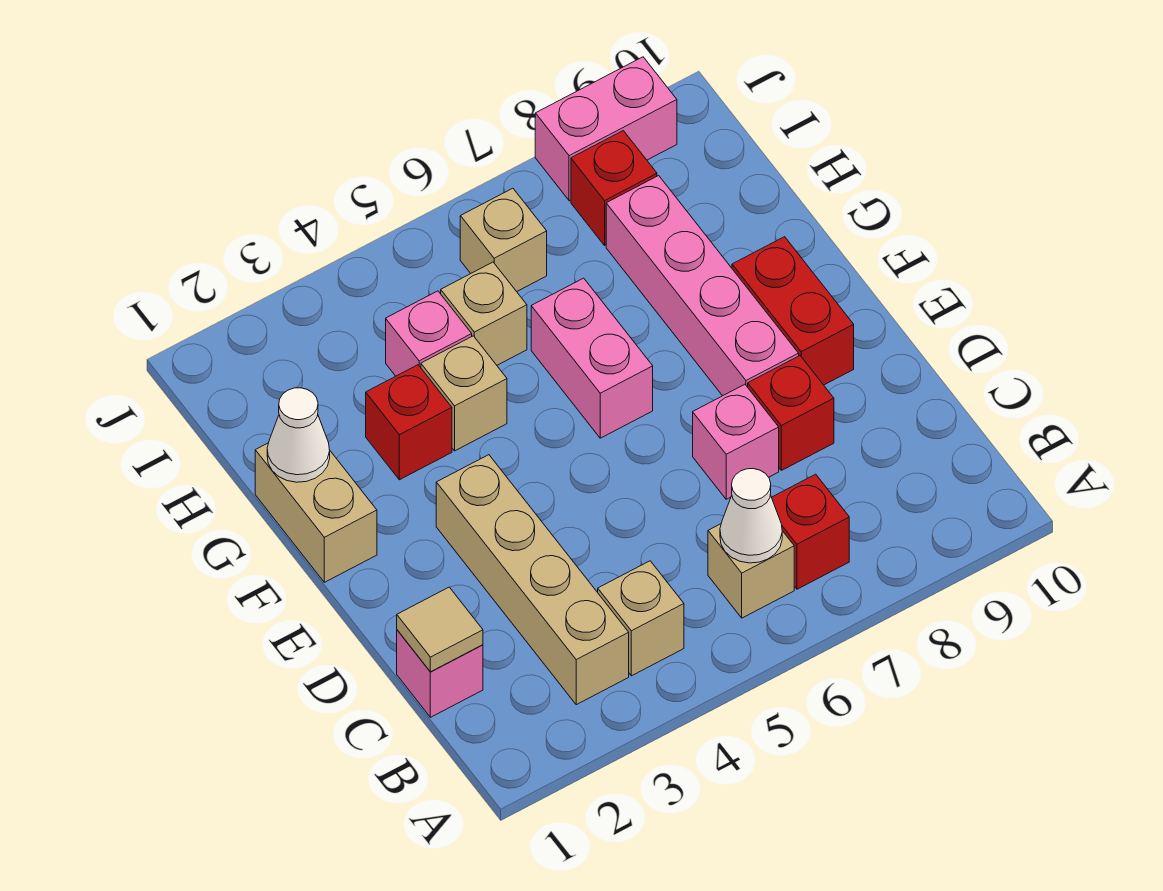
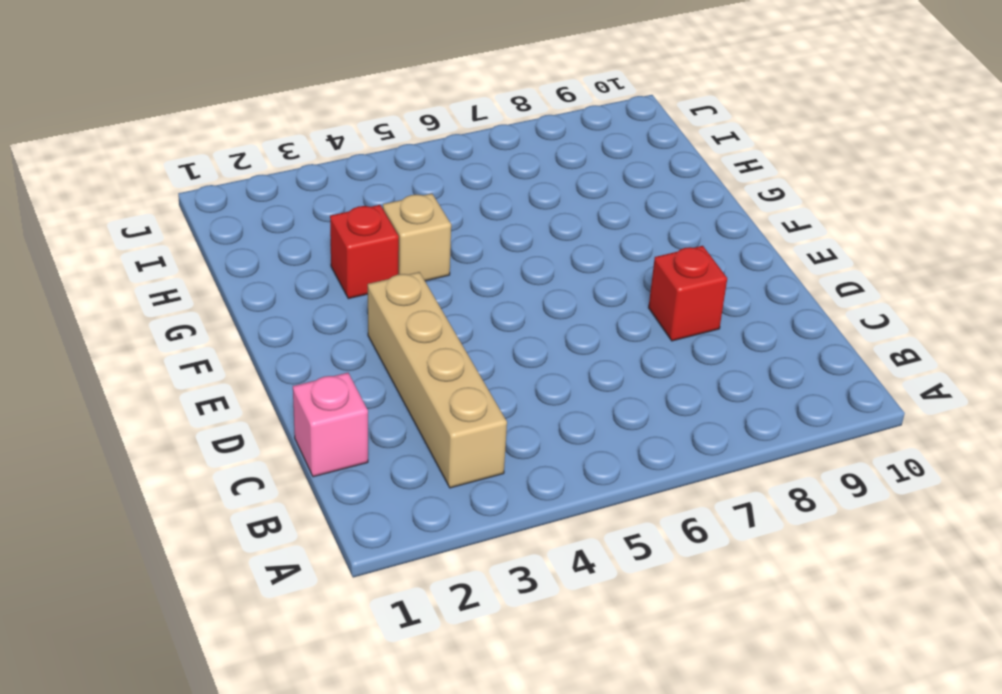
none -> tan 1x1 brick [598,561,684,676]
none -> tan 1x1 brick [708,524,794,618]
none -> red 1x1 brick [772,474,849,589]

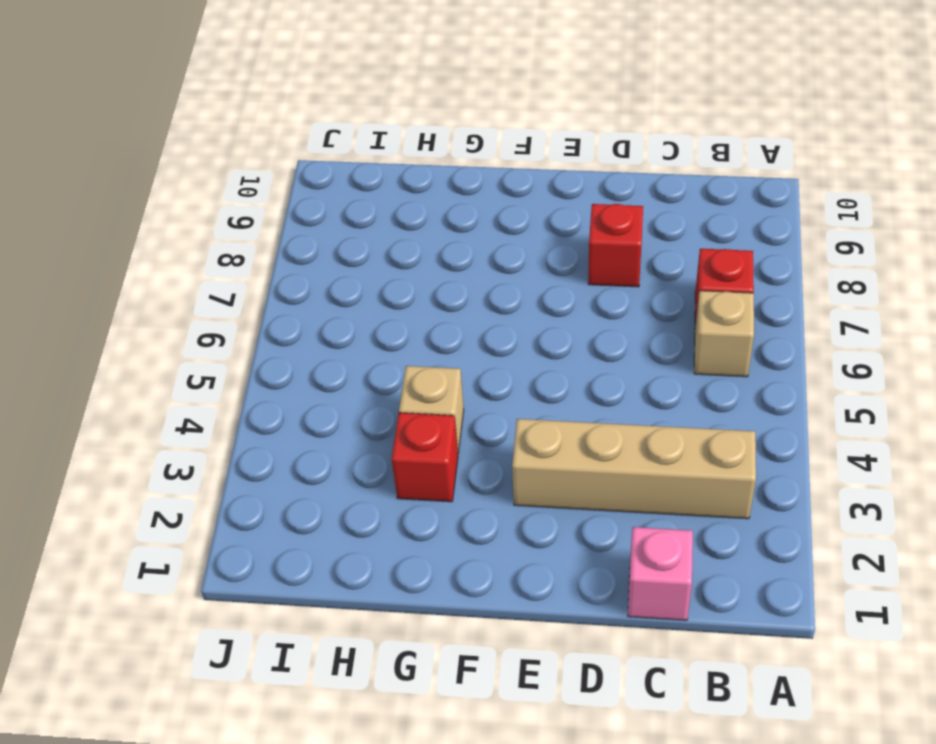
none -> tan 1x1 brick [598,561,684,676]
none -> pink 1x1 brick [693,384,779,499]
none -> pink 1x4 brick [606,176,799,396]

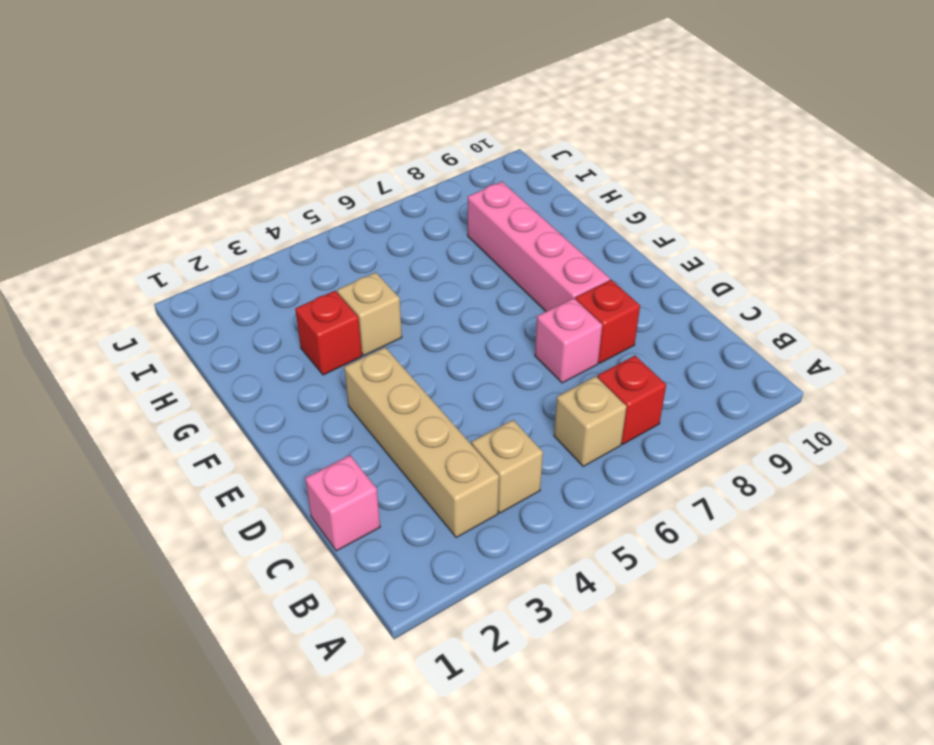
none -> red 1x2 brick [732,237,854,385]
none -> tan 1x2 brick [255,443,377,582]
none -> pink 1x2 brick [531,278,653,438]

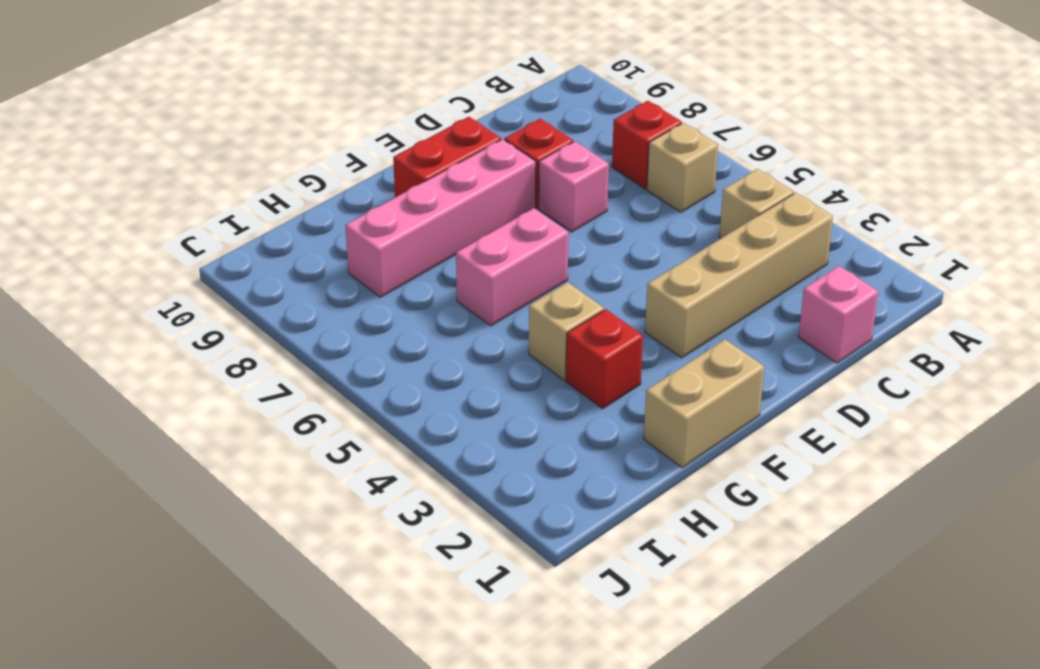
none -> pink 1x1 brick [386,291,472,376]
none -> tan 1x1 brick [441,262,527,365]
none -> tan 1x1 brick [460,188,547,292]

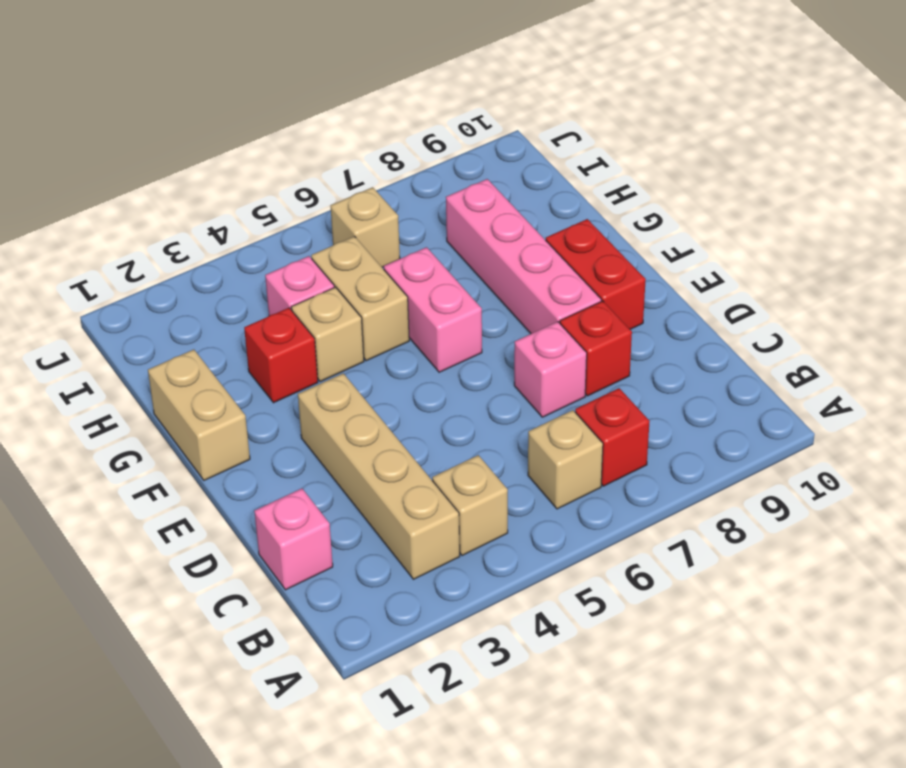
tan 1x2 brick [311,236,409,361] -> tan 1x1 brick [441,262,527,365]
none -> red 1x1 brick [571,131,657,245]
none -> pink 1x2 brick [535,57,677,201]
none -> white 1x1 cone [720,469,782,563]

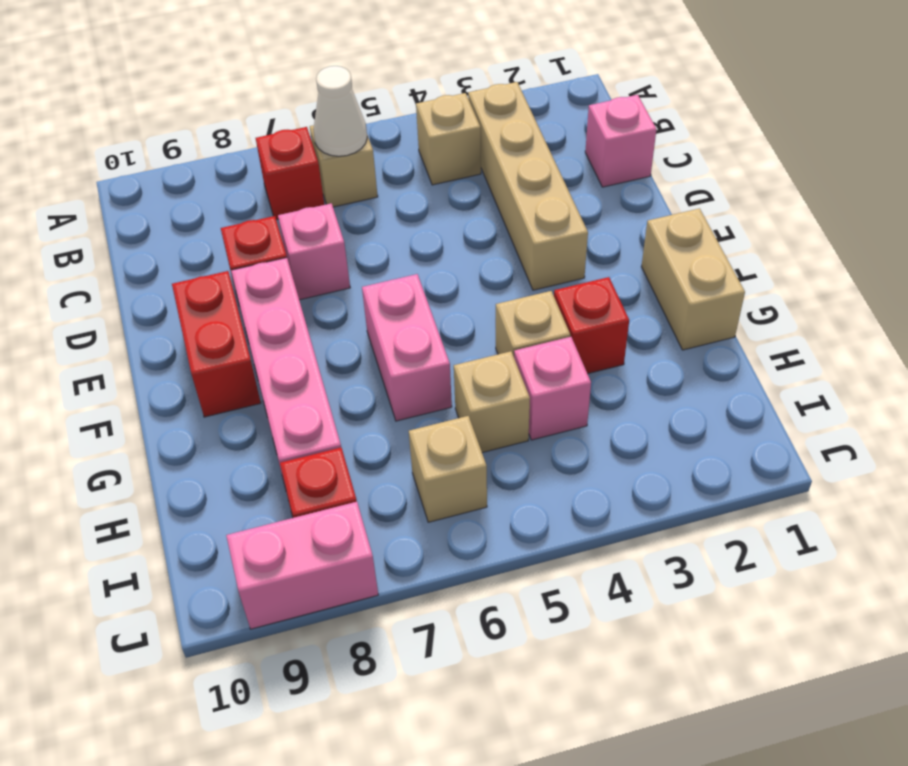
none -> tan 1x1 tile [397,587,483,672]
none -> white 1x1 cone [267,388,330,482]

